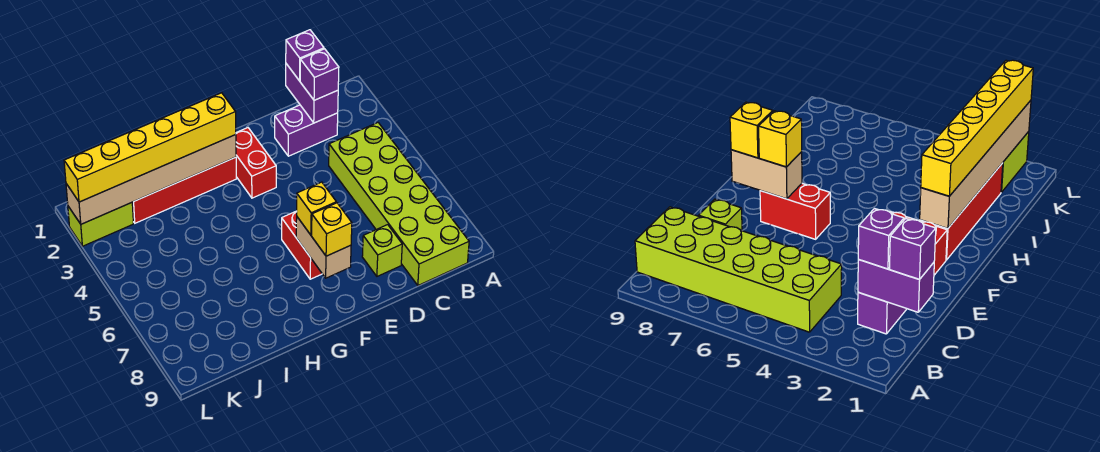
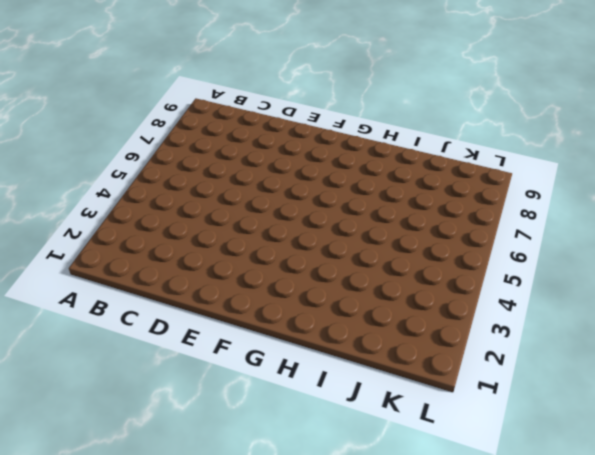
none -> lime 2x6 brick [329,123,469,285]
none -> purple 1x2 brick [275,105,338,156]
none -> lime 1x1 brick [362,225,402,276]

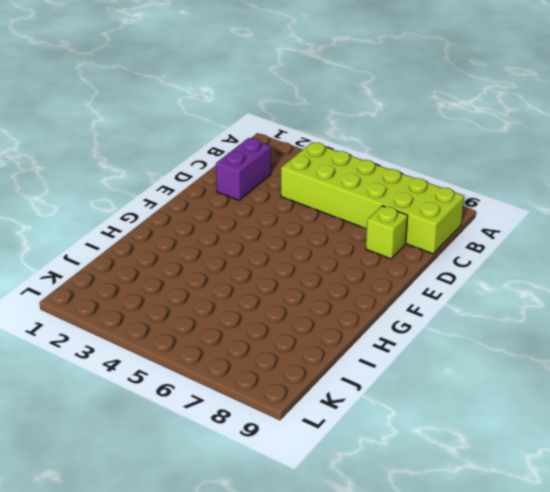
none -> red 1x2 brick [236,128,276,198]
none -> red 1x2 brick [282,211,322,279]
none -> red 1x4 brick [132,157,237,223]

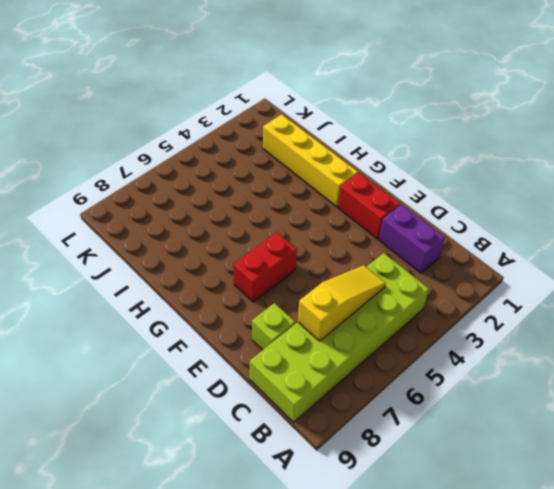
yellow 1x3 slope [298,265,386,341] -> none
red 1x2 brick [338,173,400,239] -> red 1x2 brick turned to [236,128,276,198]
yellow 1x4 brick [263,114,358,207] -> red 1x4 brick [132,157,237,223]
none -> lime 1x2 brick [68,203,134,246]
none -> purple 1x2 brick [286,64,338,123]
none -> tan 1x2 brick [296,217,351,278]

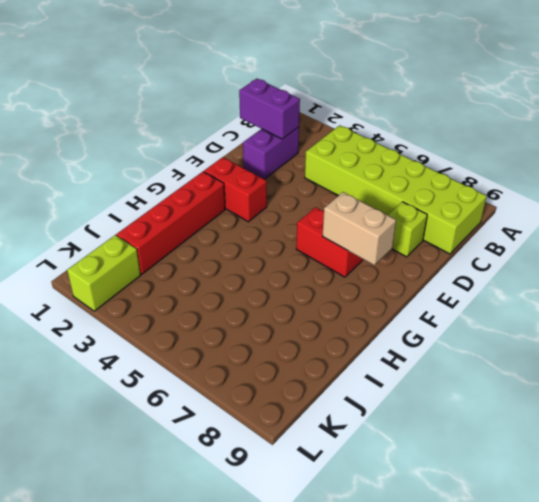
none -> tan 1x6 brick [66,135,236,224]
none -> purple 1x1 brick [286,30,324,81]
none -> purple 1x1 brick [300,49,339,100]

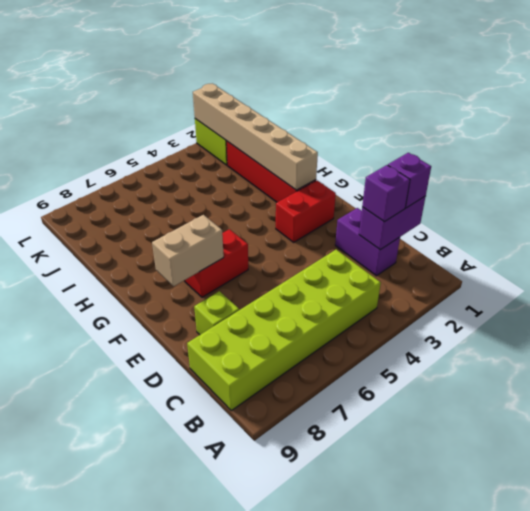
none -> yellow 1x1 brick [297,182,336,235]
none -> yellow 1x1 brick [312,203,352,256]
none -> yellow 1x6 brick [64,93,236,202]

